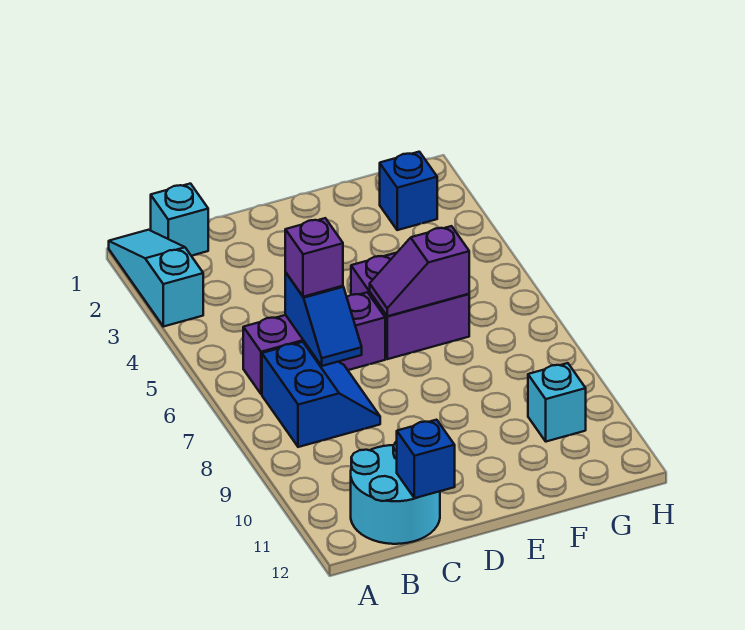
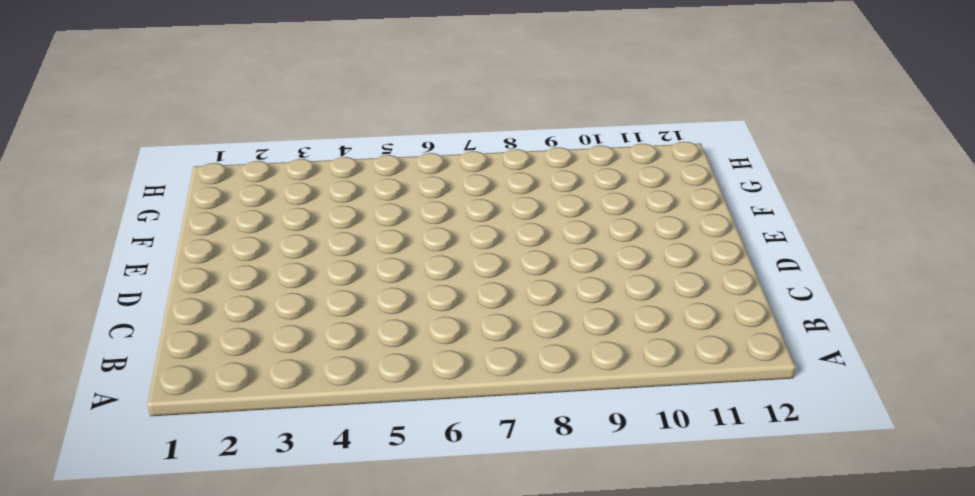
none -> cyan 1x3 slope [109,230,203,327]
none -> cyan 1x1 brick [151,184,208,256]
none -> purple 1x3 brick [243,292,385,394]

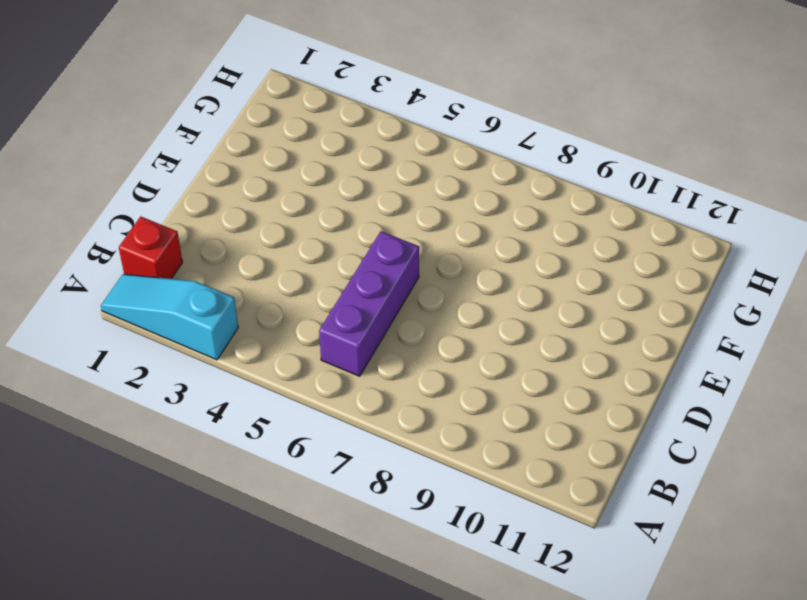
red 1x1 brick [119,216,183,279] -> cyan 1x1 brick [151,184,208,256]
none -> blue 2x2 slope [262,342,380,447]
none -> cyan 2x2 round brick [351,441,440,544]
none -> purple 2x2 brick [351,253,469,359]

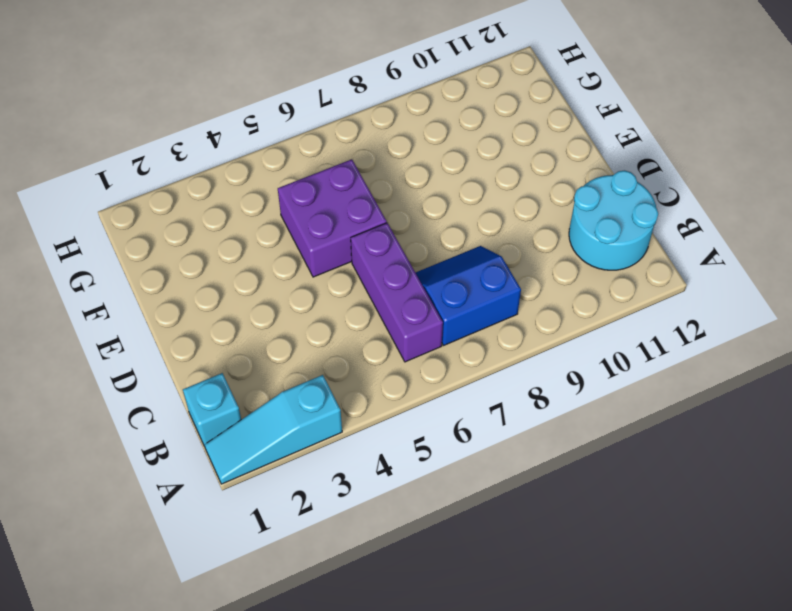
none -> blue 1x1 brick [380,152,437,230]
none -> cyan 1x1 brick [528,363,586,442]
none -> blue 1x2 slope [285,272,362,366]

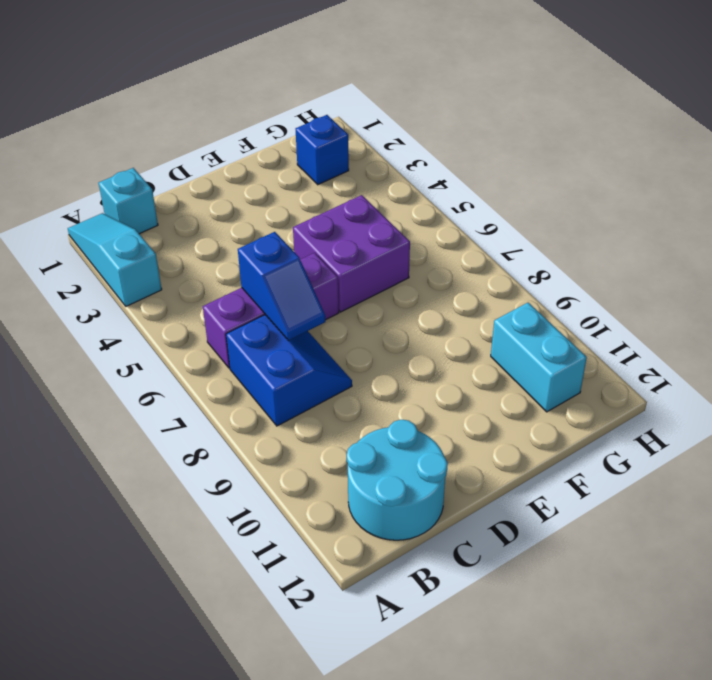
cyan 1x2 brick [491,303,587,412] -> cyan 1x1 brick [528,363,586,442]
none -> blue 1x1 brick [397,420,455,498]
none -> purple 1x2 slope [370,226,469,316]
none -> purple 1x1 brick [285,218,343,297]

